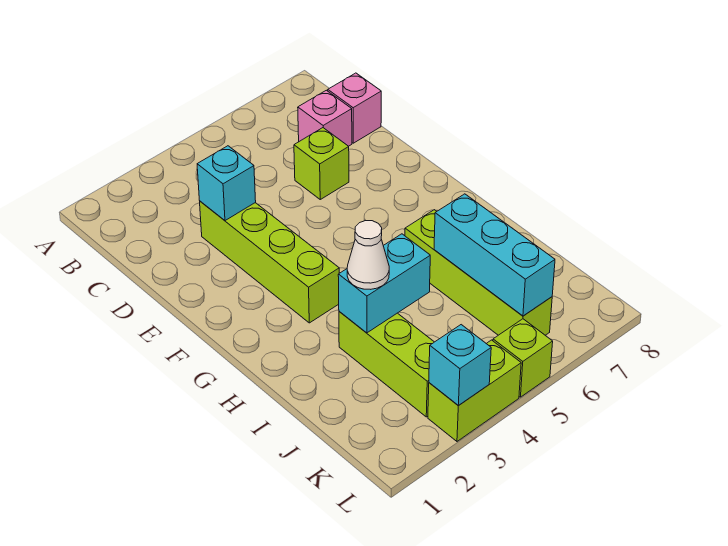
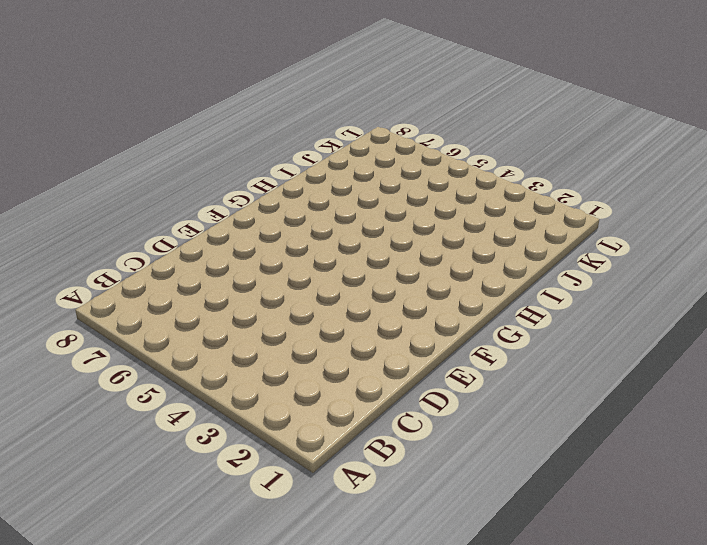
none -> pink 1x1 brick [298,90,352,146]
none -> pink 1x1 brick [328,73,381,143]
none -> lime 1x4 brick [200,201,339,323]

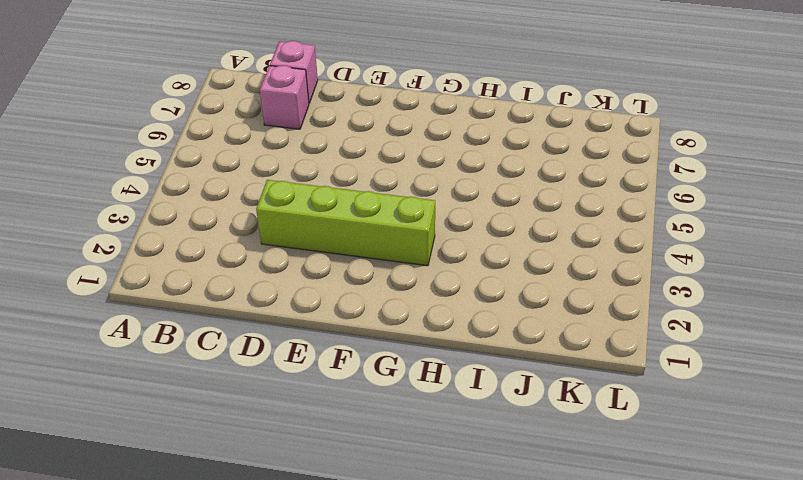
none -> lime 1x1 brick [294,128,349,199]
none -> lime 1x4 brick [405,210,552,335]
none -> lime 1x3 brick [339,312,434,417]

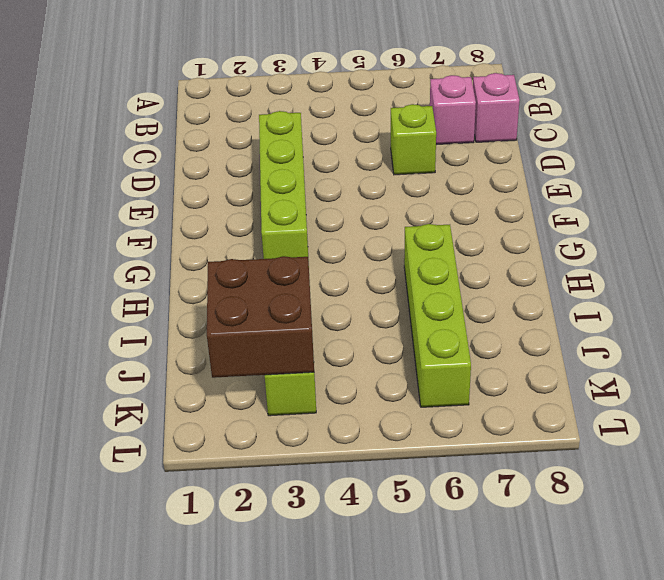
brown 2x2 brick [207,256,314,378] -> none
none -> lime 1x2 brick [428,340,521,441]
none -> lime 1x1 brick [493,319,553,397]
none -> cyan 1x1 brick [197,146,256,221]

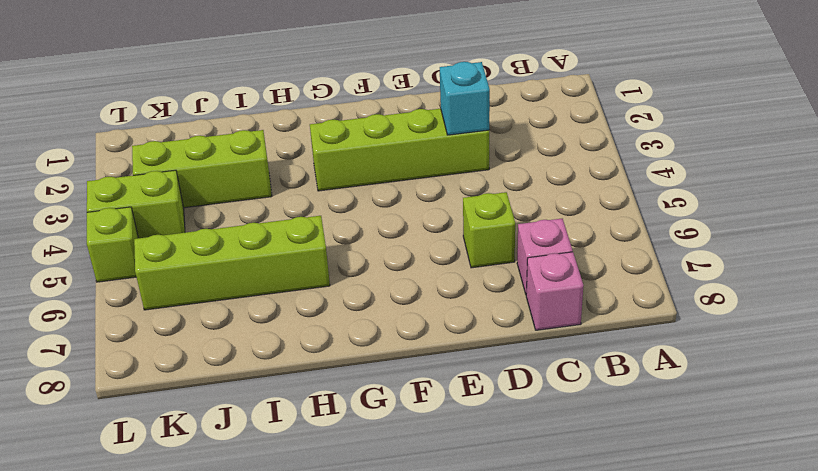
lime 1x2 brick [87,170,185,238] -> lime 1x2 brick turned to [428,340,521,441]
none -> cyan 1x2 brick [338,234,430,333]
none -> cyan 1x3 brick [434,194,555,316]
none -> cyan 1x1 brick [429,325,491,406]

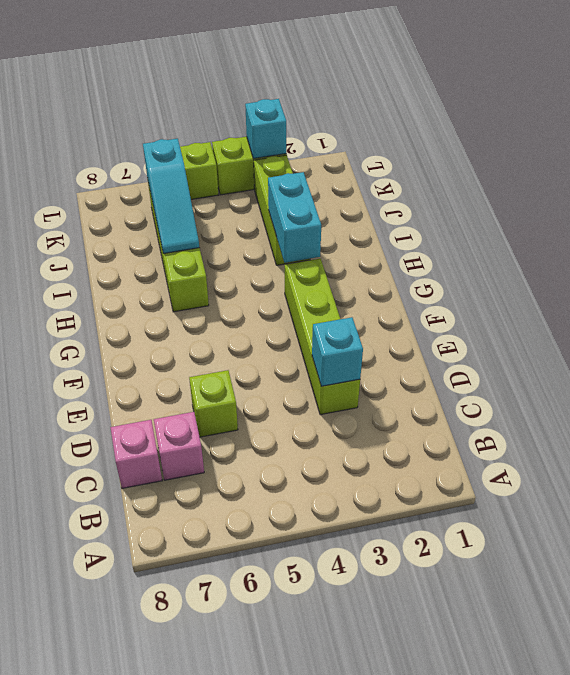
cyan 1x2 brick [268,172,321,263] -> cyan 1x2 brick turned to [338,234,430,333]
cyan 1x3 slope [143,139,199,254] -> cyan 1x3 brick [434,194,555,316]
none -> white 1x1 cone [347,221,389,289]

